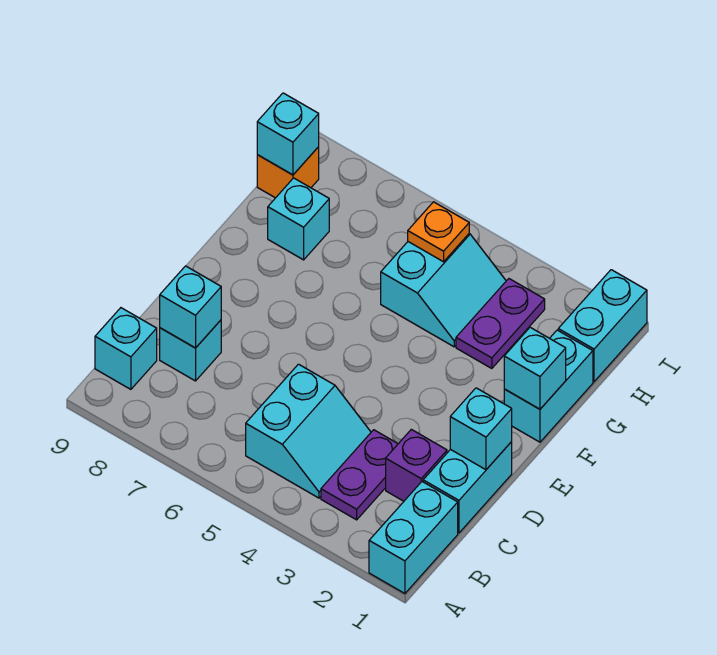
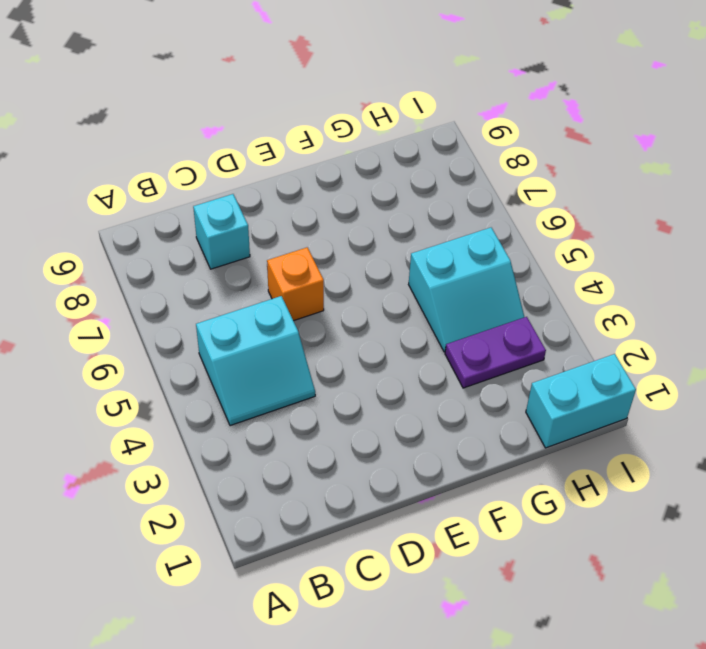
orange 1x1 brick [267,247,324,321] -> orange 1x1 brick moved to [257,147,319,198]
none -> cyan 1x2 brick [369,482,458,594]
none -> purple 1x2 plate [321,430,398,520]
none -> cyan 1x1 brick [95,308,157,389]

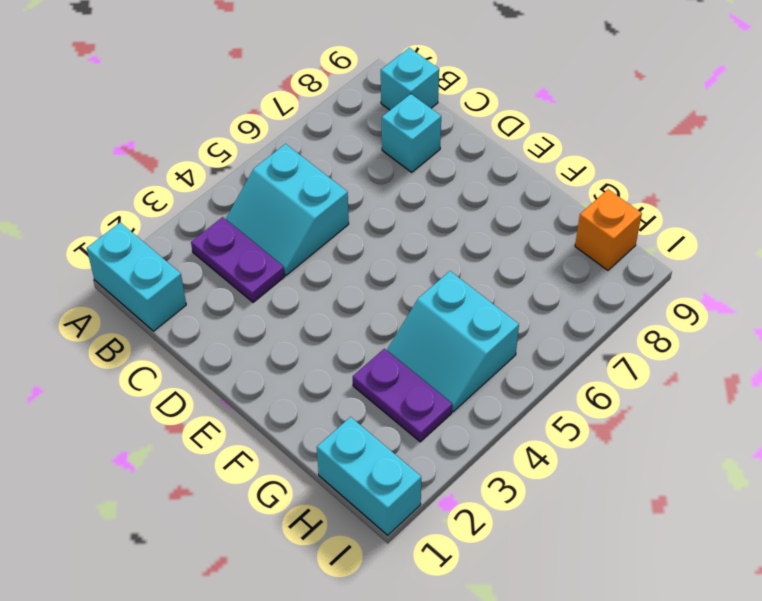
none -> cyan 1x2 brick [423,442,512,533]
none -> purple 1x1 brick [386,429,447,501]
none -> cyan 1x2 brick [504,330,593,442]

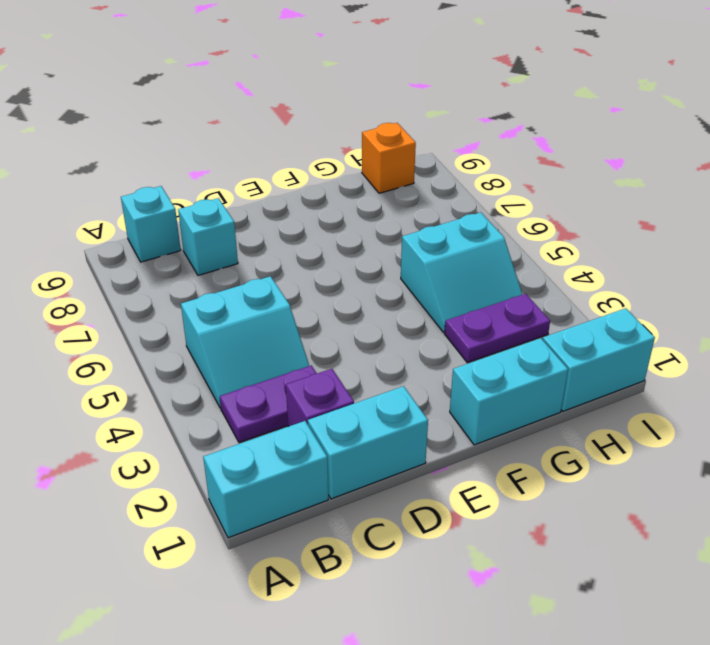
none -> cyan 1x1 brick [268,178,329,260]
none -> cyan 1x1 brick [160,266,221,348]
none -> cyan 1x1 brick [450,388,512,470]

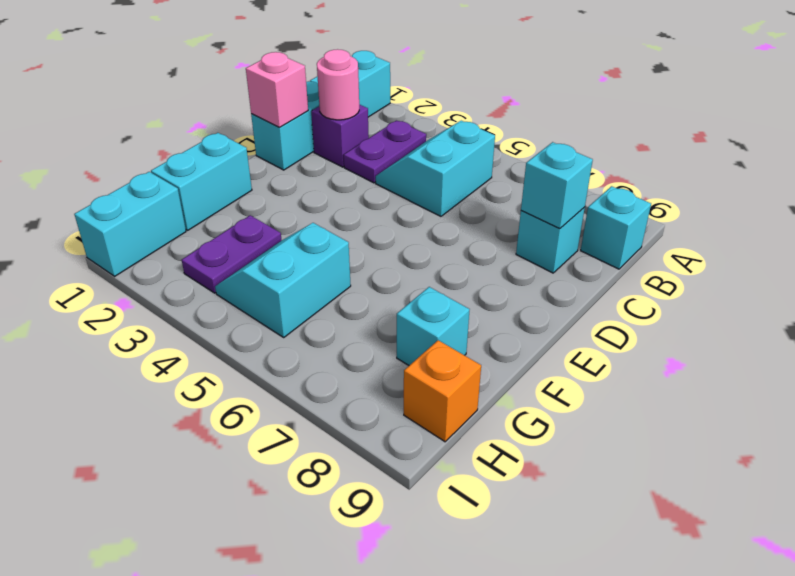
pink 1x1 round brick [317,49,359,120] -> none
pink 1x1 brick [246,52,308,127] -> cyan 1x1 brick [450,388,512,470]
none -> cyan 1x1 brick [504,327,566,409]
none -> orange 1x1 plate [408,202,469,262]
none -> cyan 1x1 brick [257,93,319,175]

